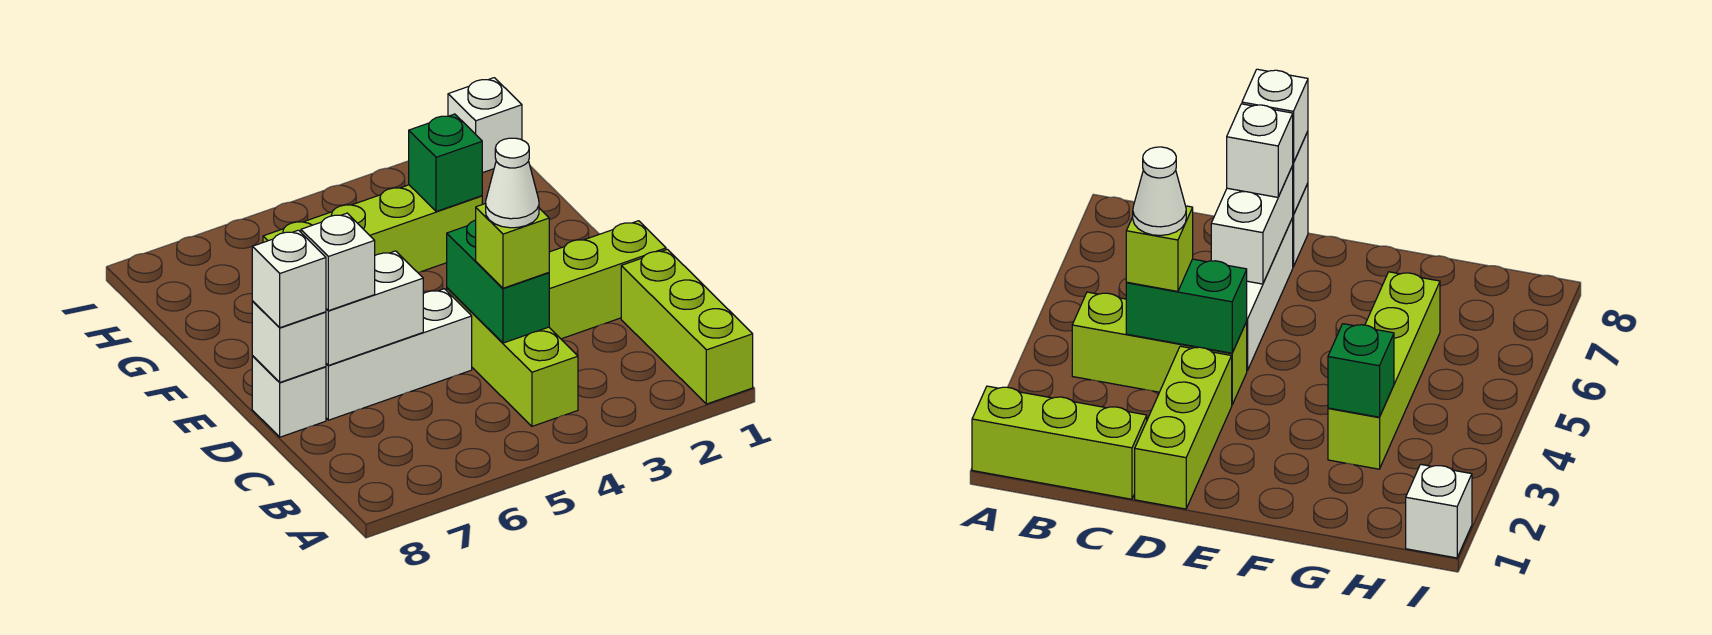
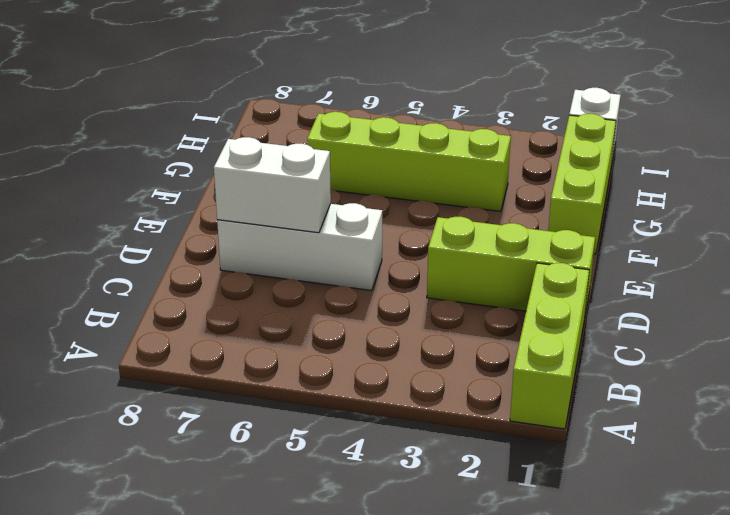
lime 1x3 brick [548,114,616,254] -> lime 1x3 brick moved to [447,288,578,426]
none -> white 1x1 brick [252,356,326,437]
none -> green 1x2 brick [447,220,549,343]
none -> white 1x1 brick [252,301,326,382]

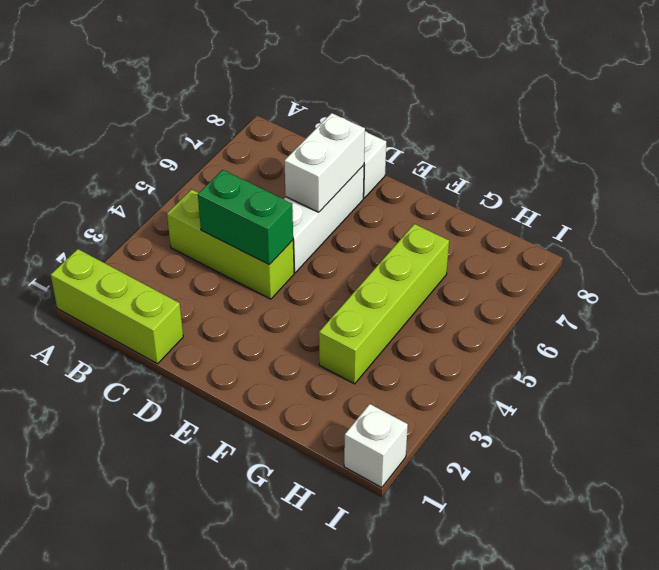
none -> lime 1x3 brick [549,221,666,339]
none -> white 1x1 brick [252,301,326,382]
none -> green 1x1 brick [409,114,482,212]

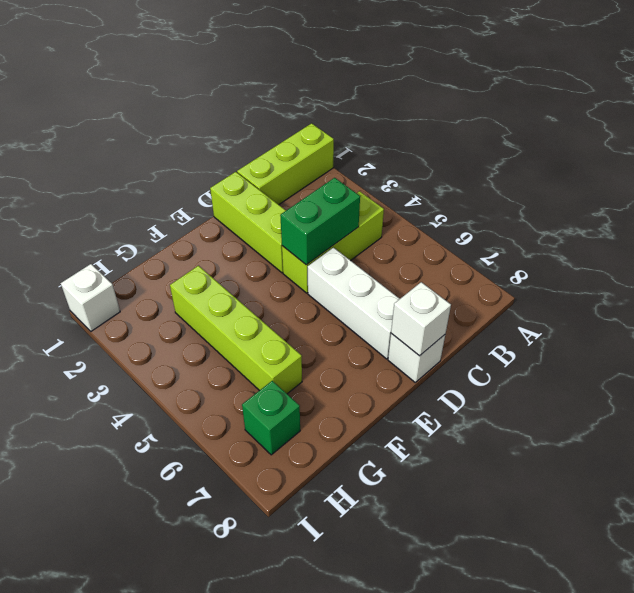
green 1x1 brick [242,381,300,455] -> green 1x1 brick moved to [409,114,482,212]
none -> white 1x2 brick [326,251,423,365]
none -> lime 1x1 brick [476,203,549,288]
none -> white 1x1 brick [301,213,375,311]

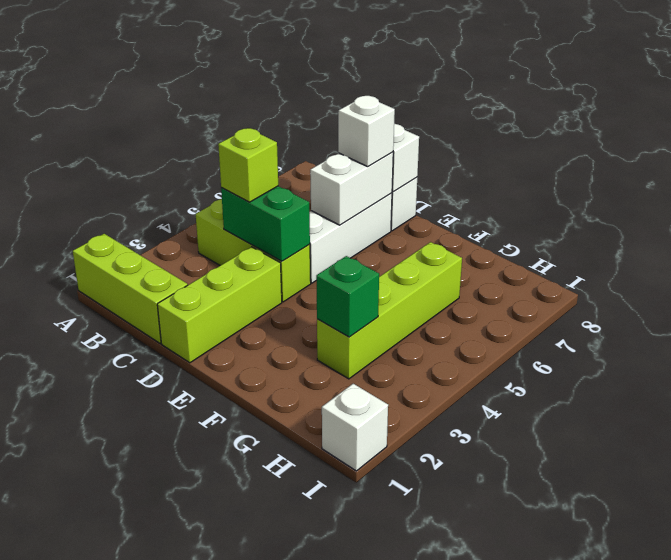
none -> white 1x1 brick [252,230,326,328]
none -> white 1x1 cone [486,138,539,228]

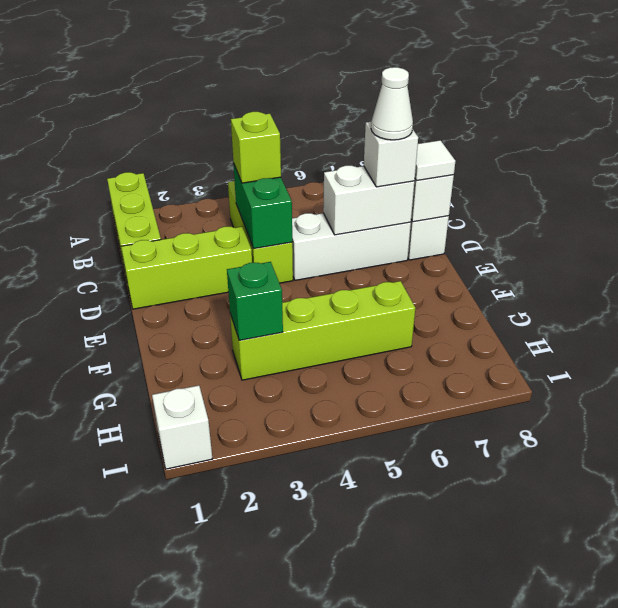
white 1x1 cone [371,67,413,140] -> white 1x1 cone moved to [486,138,539,228]
white 1x1 tile [415,140,455,181] -> white 1x1 brick [252,230,326,328]

